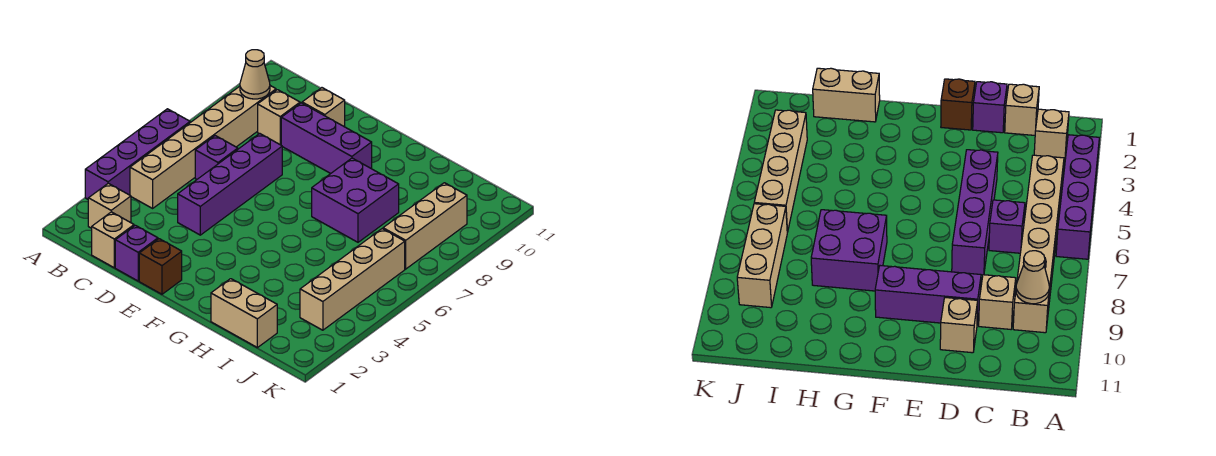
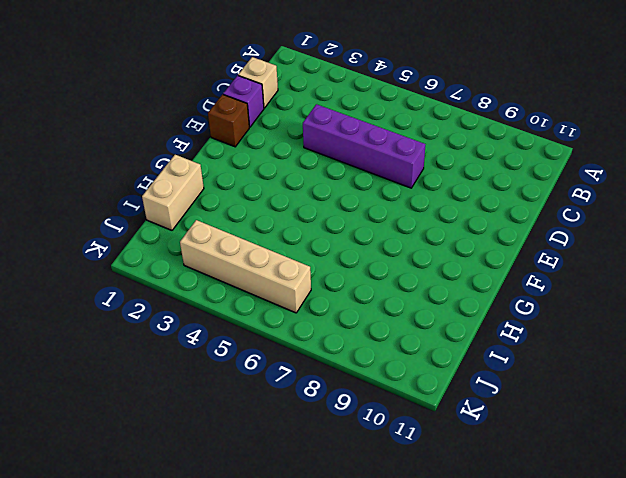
none -> purple 1x4 brick [85,109,190,199]
none -> tan 1x1 brick [88,183,131,228]
none -> tan 1x6 brick [130,86,276,208]

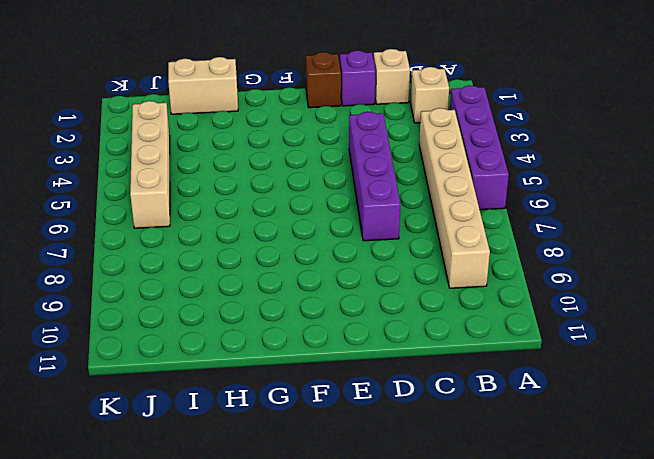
none -> purple 1x1 brick [195,136,238,179]
none -> tan 1x1 brick [258,90,300,145]
none -> purple 1x3 brick [281,103,372,174]

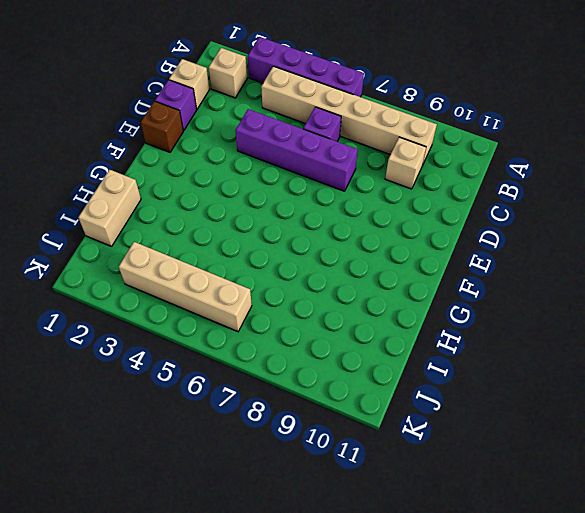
none -> purple 1x3 brick [281,103,372,174]
none -> tan 1x1 brick [302,88,345,127]
none -> purple 2x2 brick [312,158,399,242]

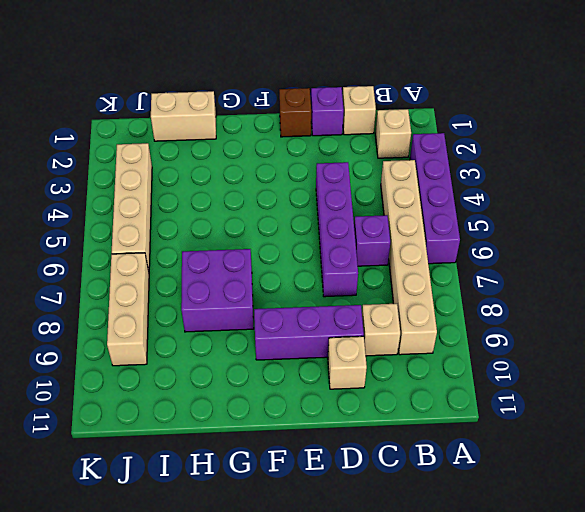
none -> tan 1x1 cone [240,50,270,99]

